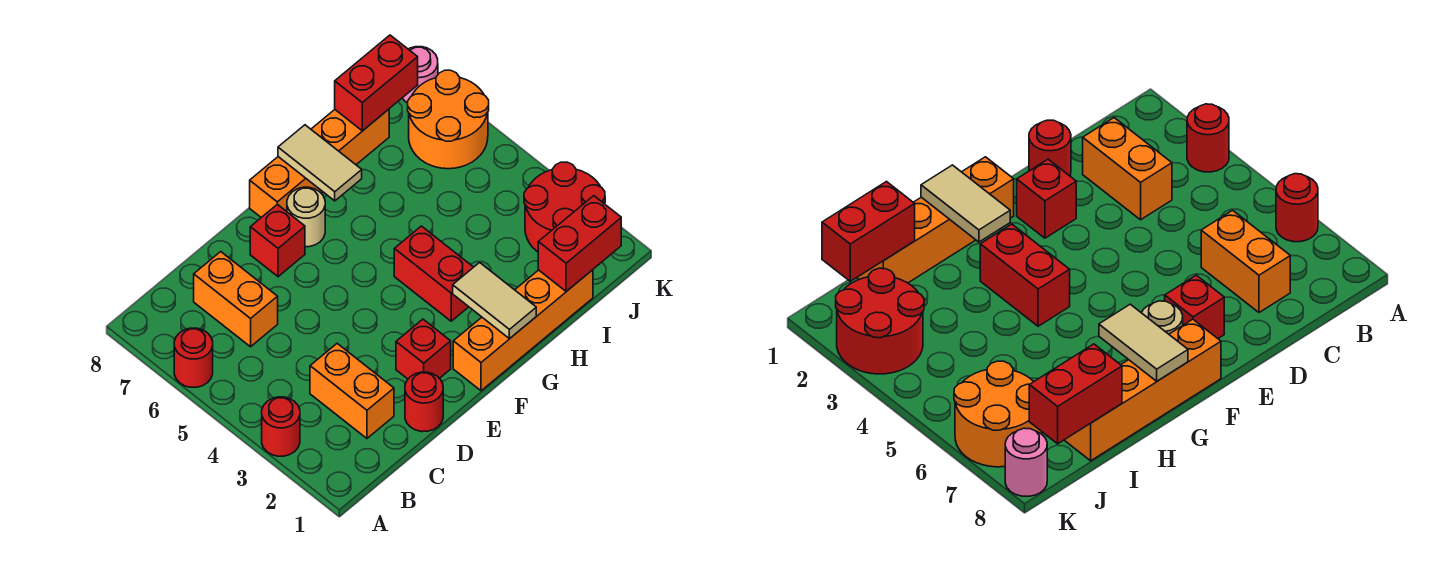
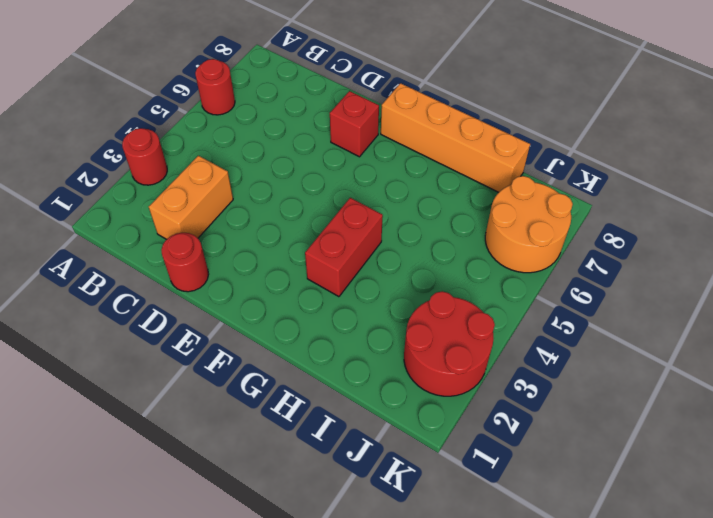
none -> orange 1x2 brick [194,252,278,347]
none -> red 1x1 brick [396,319,451,379]
none -> orange 1x4 brick [453,270,593,391]

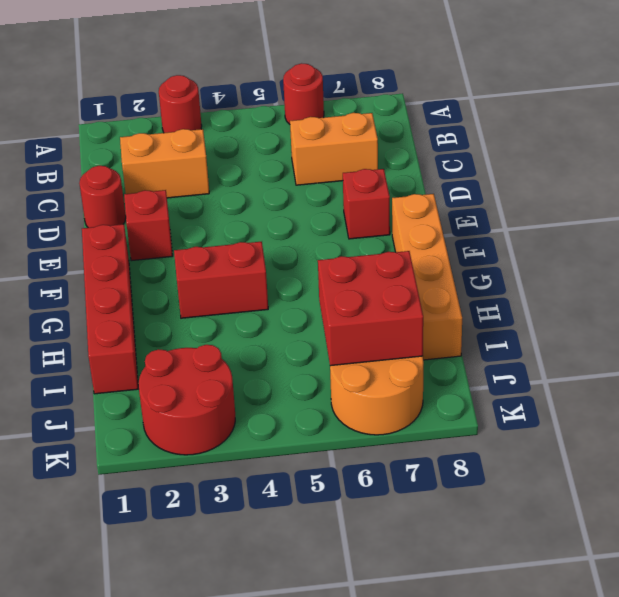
red 1x4 brick [82,224,138,394] -> orange 1x4 brick [453,270,593,391]
red 2x2 brick [318,251,423,366] -> none
none -> tan 1x1 round brick [287,187,325,247]
none -> pink 1x1 round brick [402,47,438,103]
none -> tan 1x2 tile [453,263,536,339]

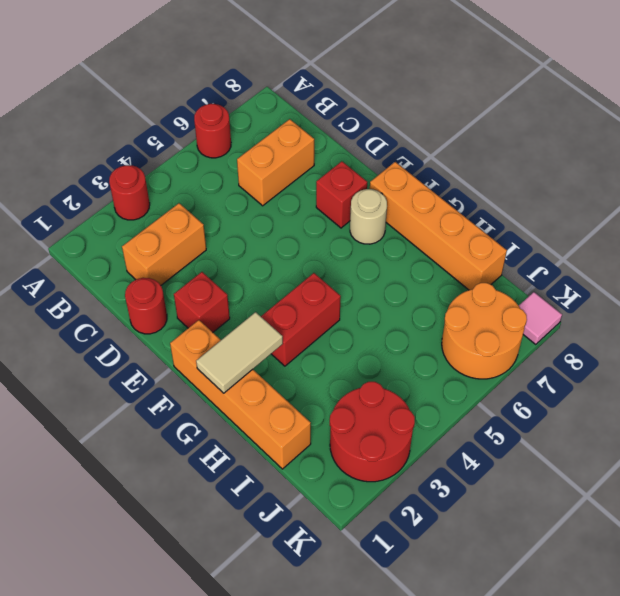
pink 1x1 tile [519,292,562,345] -> pink 1x1 round brick [402,47,438,103]
none -> tan 1x2 tile [278,125,362,201]
none -> red 1x2 brick [538,196,621,291]
none -> red 1x2 brick [335,35,418,131]

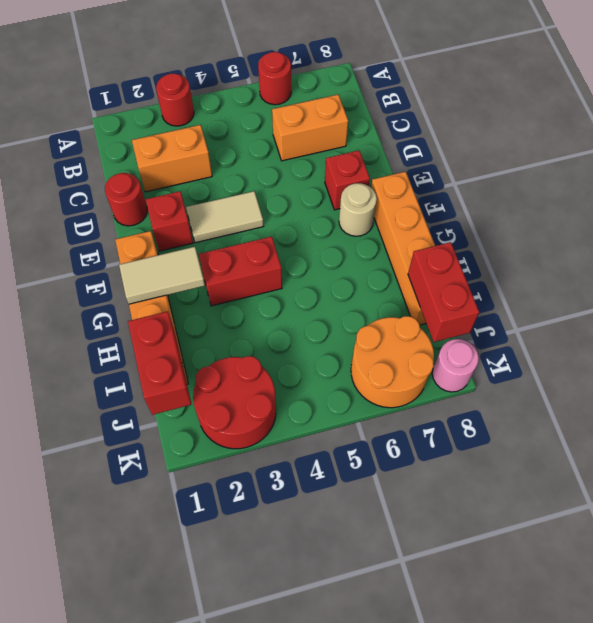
tan 1x2 tile [186,191,264,243] -> tan 1x2 tile moved to [278,125,362,201]

